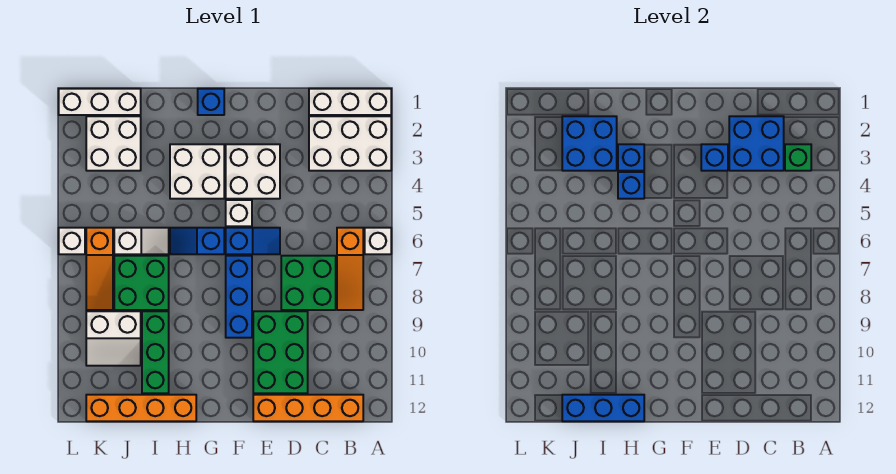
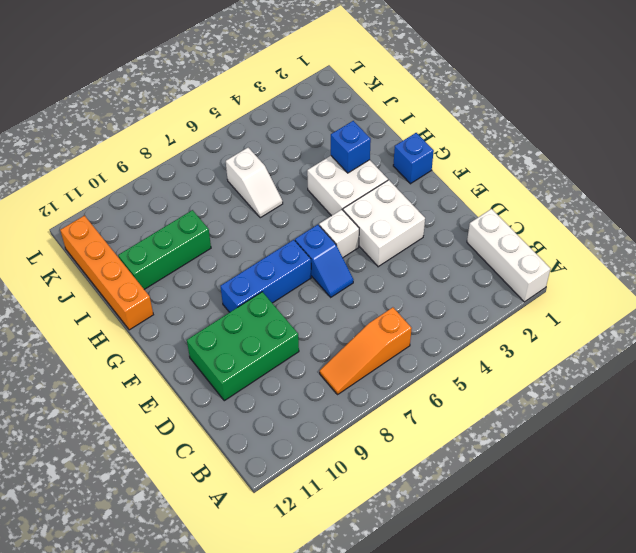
none -> white 2x3 brick [309,116,391,171]
none -> white 1x1 brick [365,228,391,254]
none -> orange 1x4 brick [253,395,363,421]
none -> green 2x2 brick [281,256,336,310]

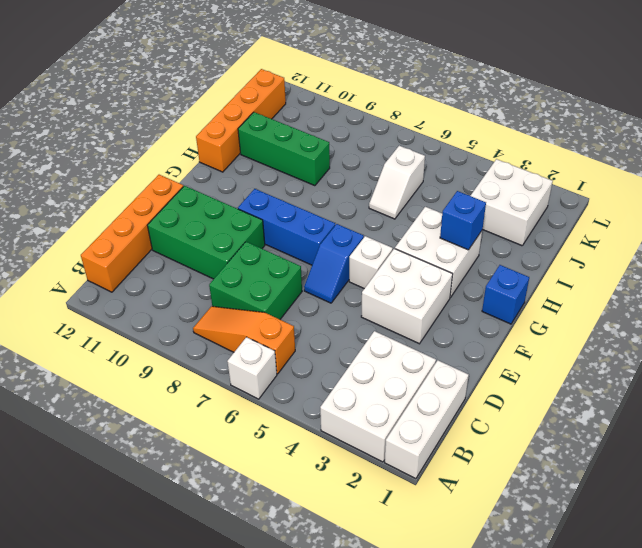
none -> blue 1x2 slope [170,228,224,254]
none -> green 2x2 brick [114,256,169,310]
none -> white 1x3 brick [59,89,141,115]
none -> white 2x2 slope [86,311,141,366]

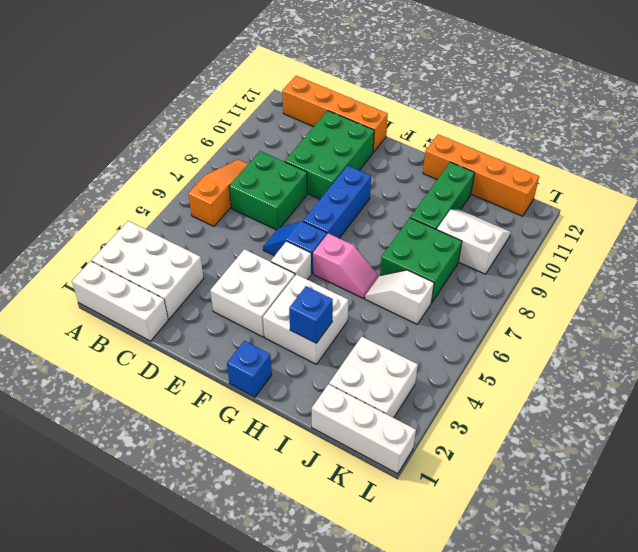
pink 1x2 slope [313,233,378,299] -> blue 1x2 slope [170,228,224,254]
none -> white 1x1 brick [365,228,391,254]
none -> orange 1x3 slope [86,228,113,310]
none -> white 1x1 brick [59,228,85,254]
none -> green 1x1 brick [785,144,811,171]

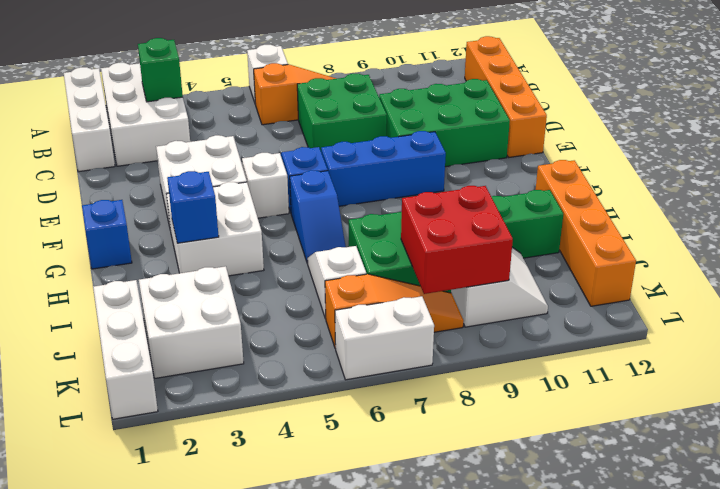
red 2x2 brick [401,186,513,294] -> none
white 1x2 brick [335,296,434,380] -> white 1x1 brick [59,228,85,254]
none -> blue 2x2 brick [729,116,784,171]
none -> blue 1x1 brick [701,144,728,171]
none -> blue 1x1 brick [618,172,644,199]
none -> blue 1x3 brick [562,395,644,421]

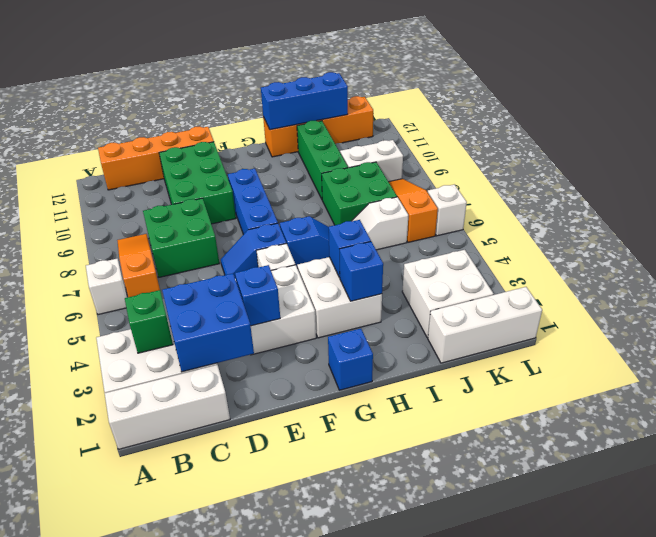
none -> blue 2x2 brick [562,116,617,171]

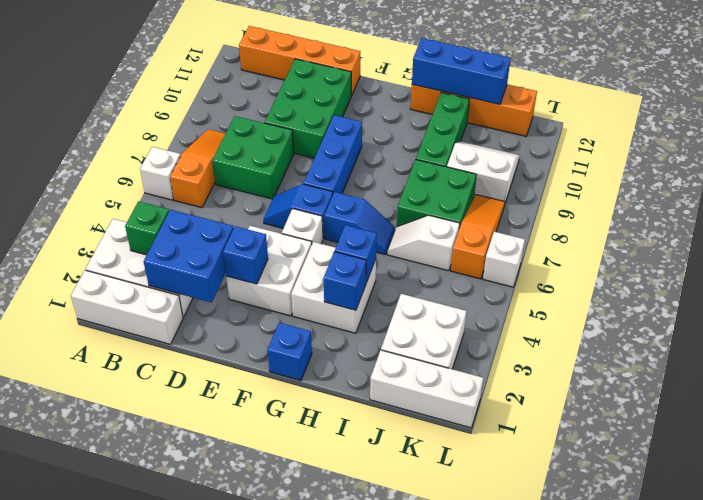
none -> blue 2x2 brick [562,116,617,171]

